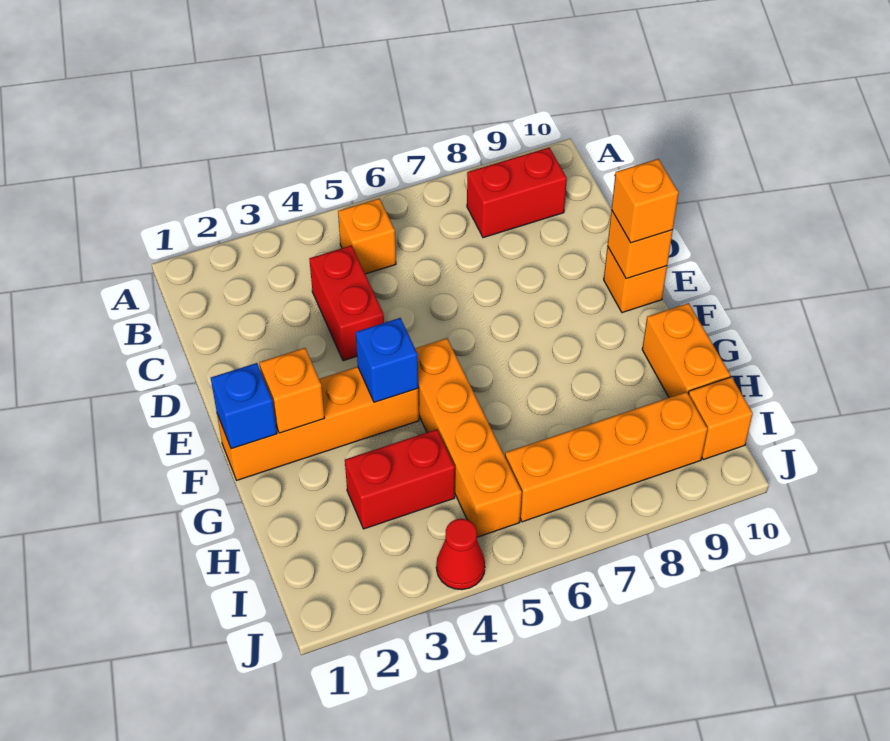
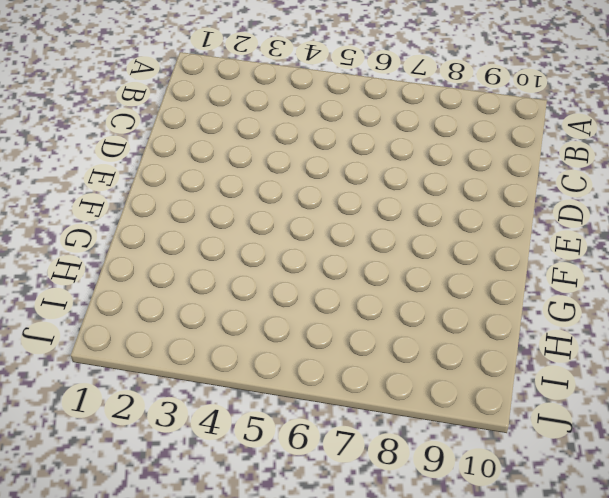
none -> orange 1x1 brick [338,199,396,274]
none -> red 1x2 brick [467,147,567,238]
none -> red 1x2 brick [309,245,384,361]

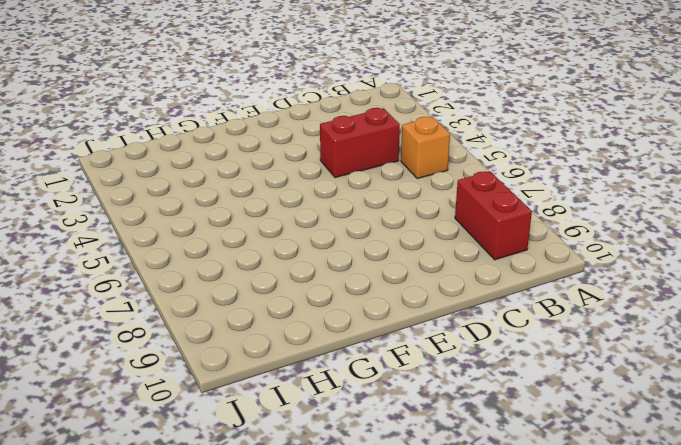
none -> orange 1x1 brick [604,246,667,313]
none -> orange 1x4 brick [217,367,419,480]
none -> orange 1x4 brick [415,338,522,537]

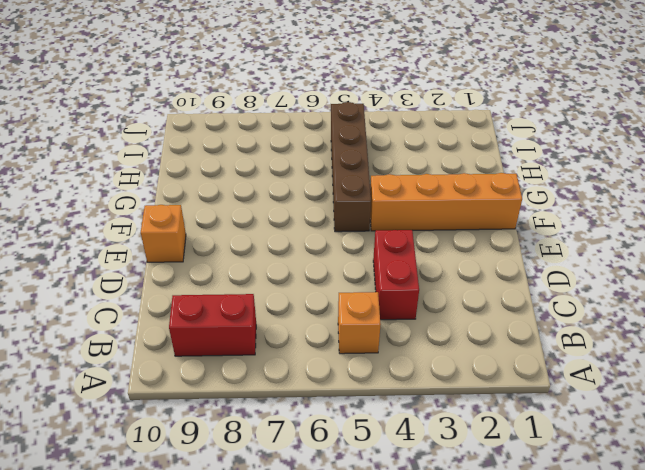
brown 1x4 brick [331,102,371,232] -> orange 1x4 brick [415,338,522,537]
none -> orange 1x2 brick [642,303,730,398]
none -> red 1x2 brick [345,429,455,529]
none -> orange 1x4 brick [505,392,707,522]

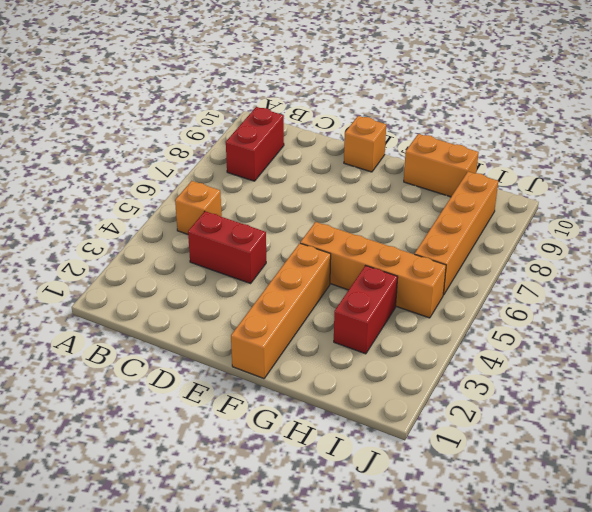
none -> orange 1x1 brick [688,377,753,460]
none -> red 1x1 cone [436,519,485,590]
none -> orange 1x1 brick [607,210,673,279]

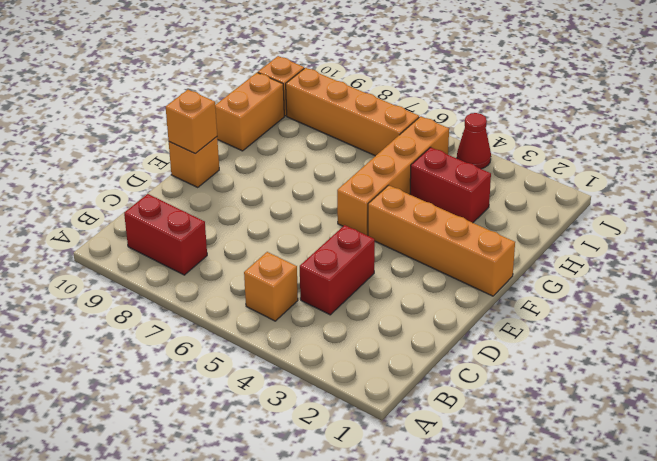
none -> blue 1x1 brick [211,363,277,449]
none -> orange 1x1 brick [259,348,325,433]
none -> blue 1x1 brick [356,318,418,402]

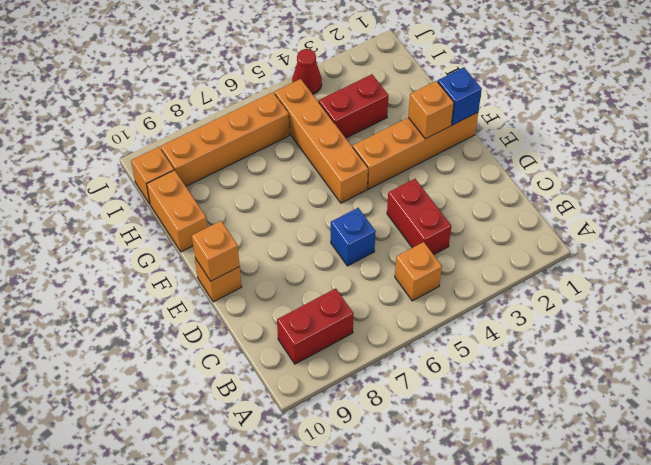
blue 1x1 brick [331,208,376,266] -> blue 1x1 brick moved to [356,318,418,402]
none -> orange 1x1 brick [612,159,679,243]

